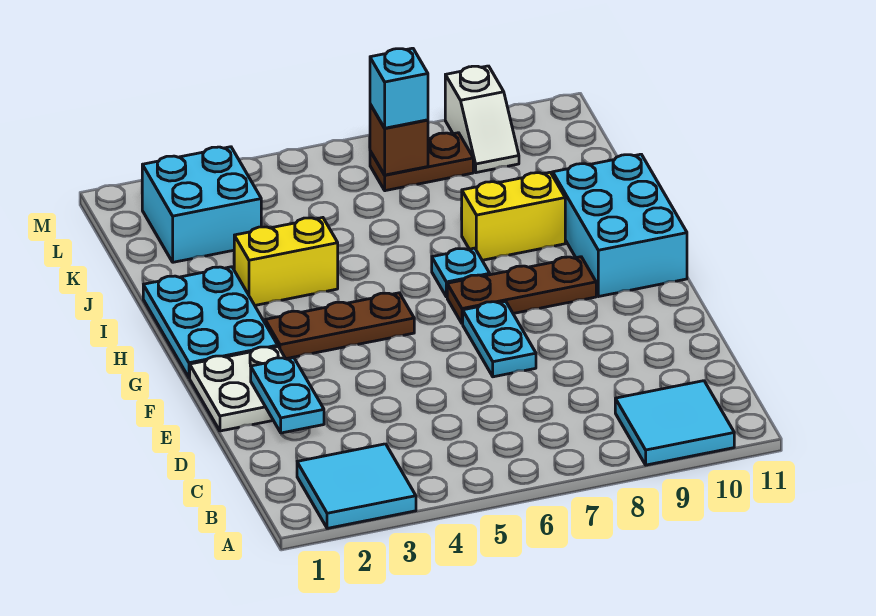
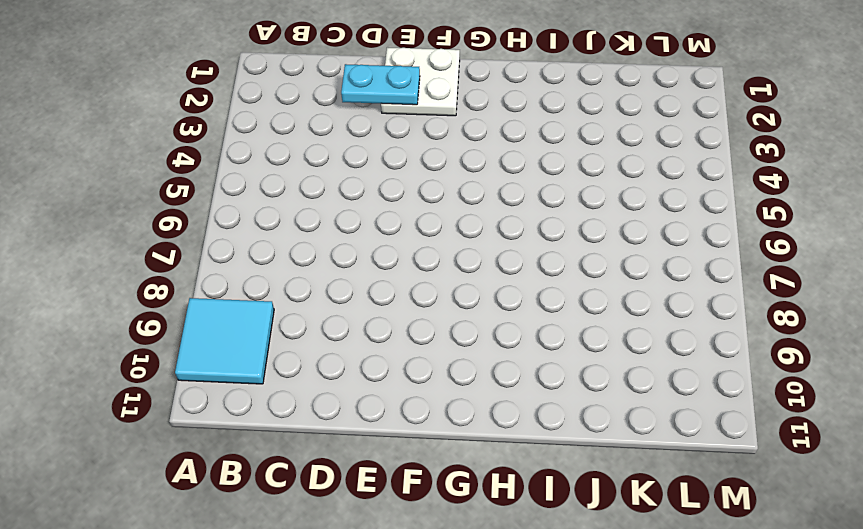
none -> cyan 2x2 tile [297,444,416,528]
none -> cyan 1x2 plate [463,301,536,377]
none -> cyan 2x3 plate [143,267,278,378]

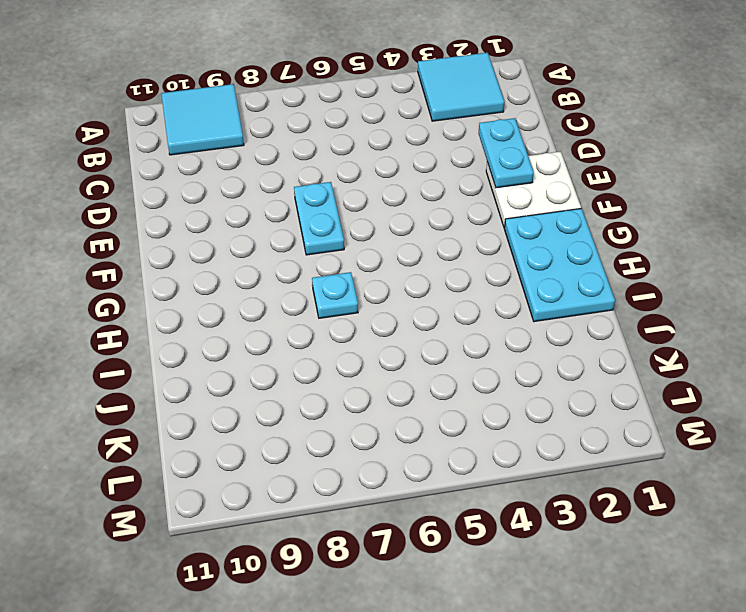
none -> brown 1x3 plate [265,293,414,359]
none -> brown 1x3 plate [447,257,596,324]
none -> cyan 2x3 brick [553,154,687,297]

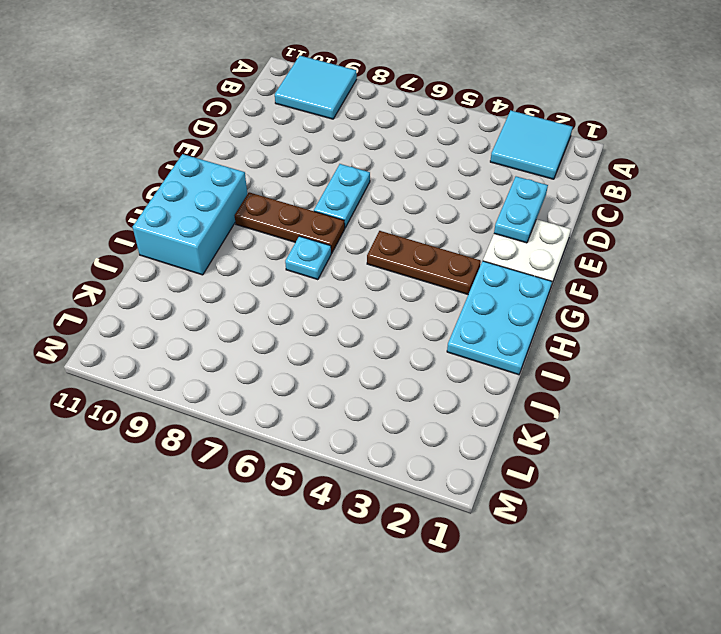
none -> yellow 1x2 brick [234,218,338,305]
none -> yellow 1x2 brick [461,172,565,260]
none -> cyan 2x2 brick [142,147,261,262]

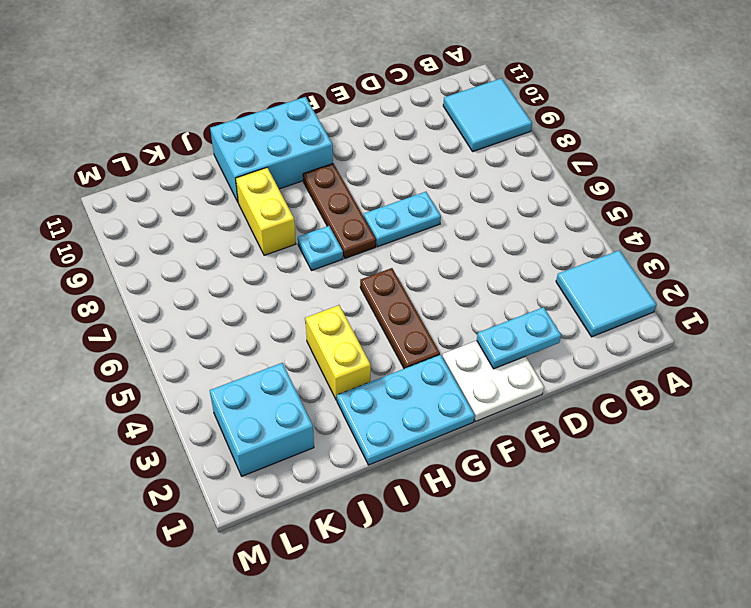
none -> brown 1x2 plate [370,133,473,191]
none -> white 1x2 slope [445,66,519,173]
none -> brown 1x1 brick [370,104,428,175]

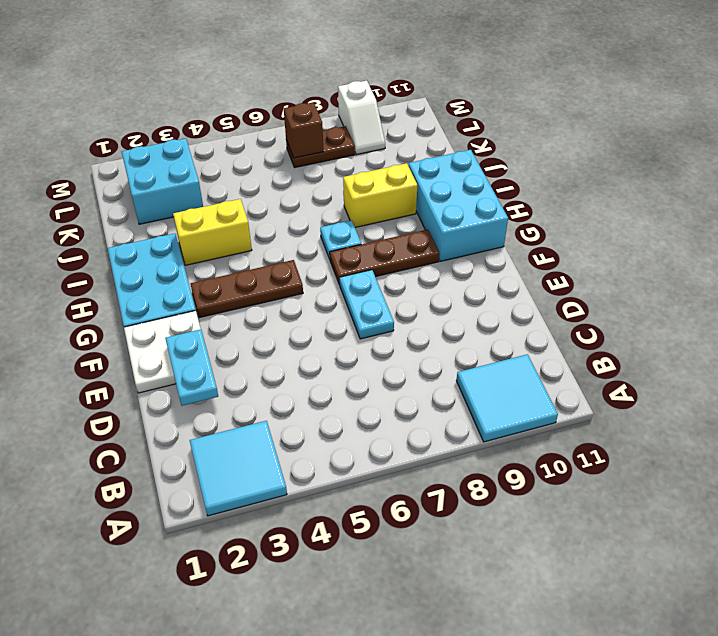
none -> cyan 1x1 brick [370,48,428,128]

